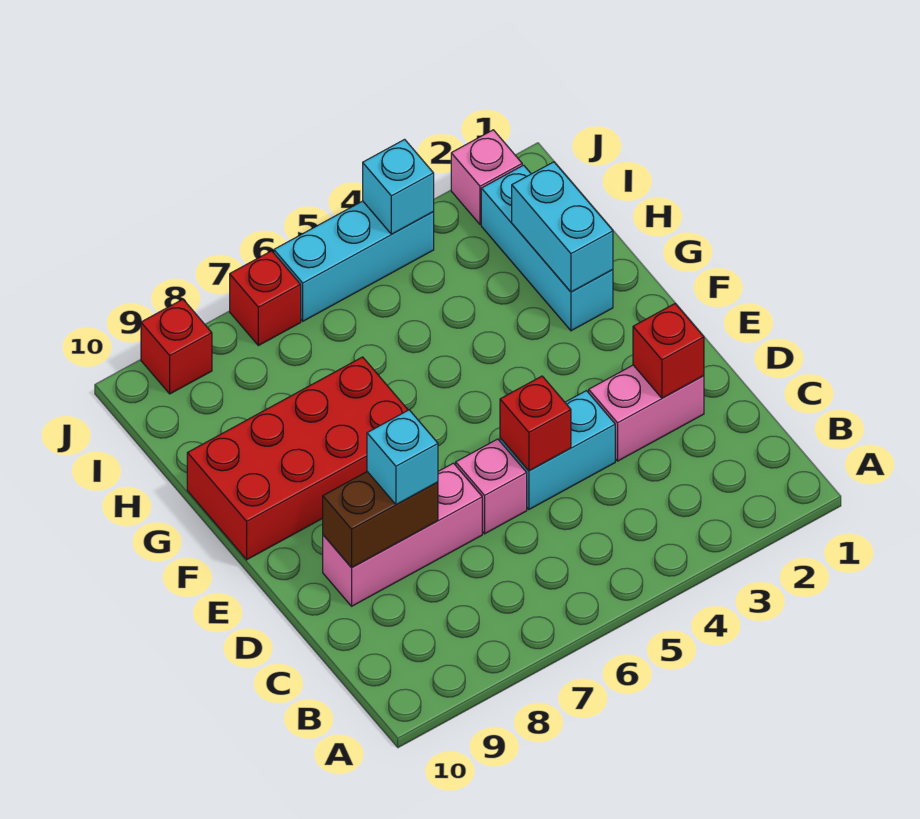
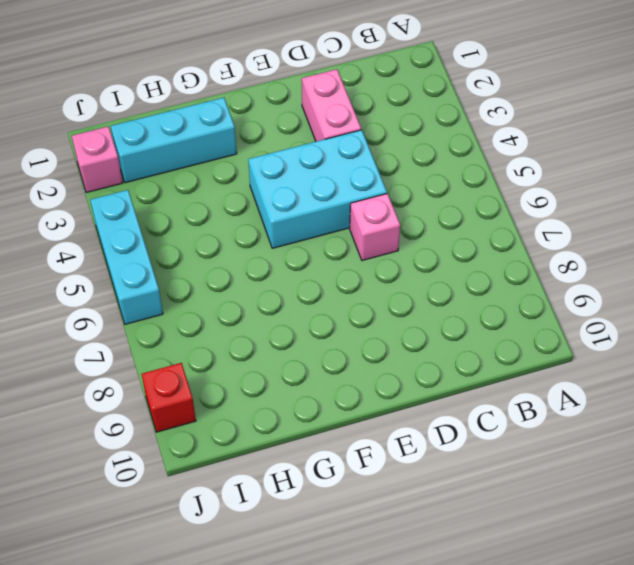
cyan 2x3 brick [248,130,387,248] -> cyan 1x2 brick [500,391,615,509]
none -> pink 1x3 brick [323,463,482,606]
none -> red 2x4 brick [187,357,408,560]
none -> red 1x1 brick [230,251,301,346]

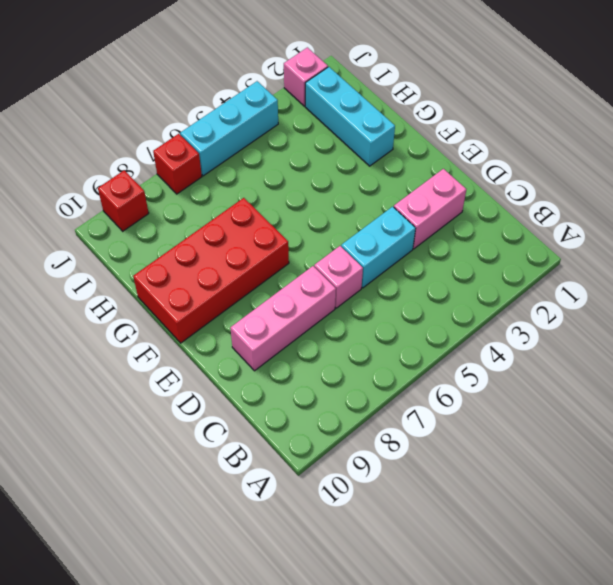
none -> red 1x1 brick [633,304,704,398]
none -> red 1x1 brick [500,376,571,471]
none -> brown 1x2 brick [323,472,438,568]

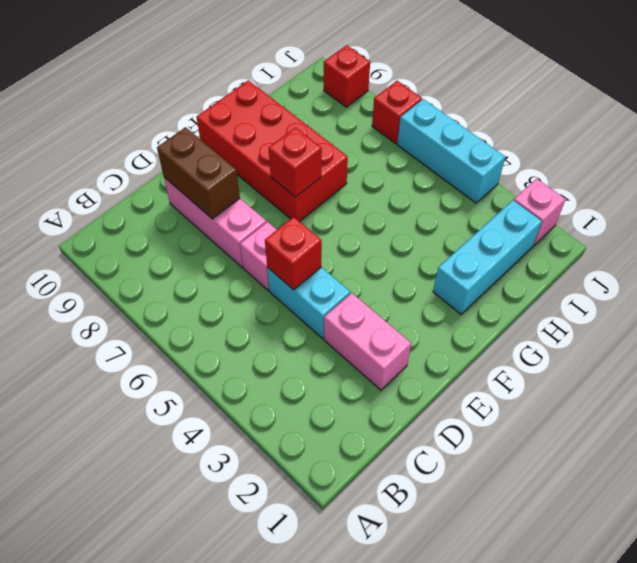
red 1x1 brick [269,128,322,197] -> red 1x1 brick moved to [633,304,704,398]
none -> cyan 1x2 brick [512,162,613,292]
none -> cyan 1x1 brick [363,139,434,234]
none -> cyan 1x1 brick [367,410,438,504]

